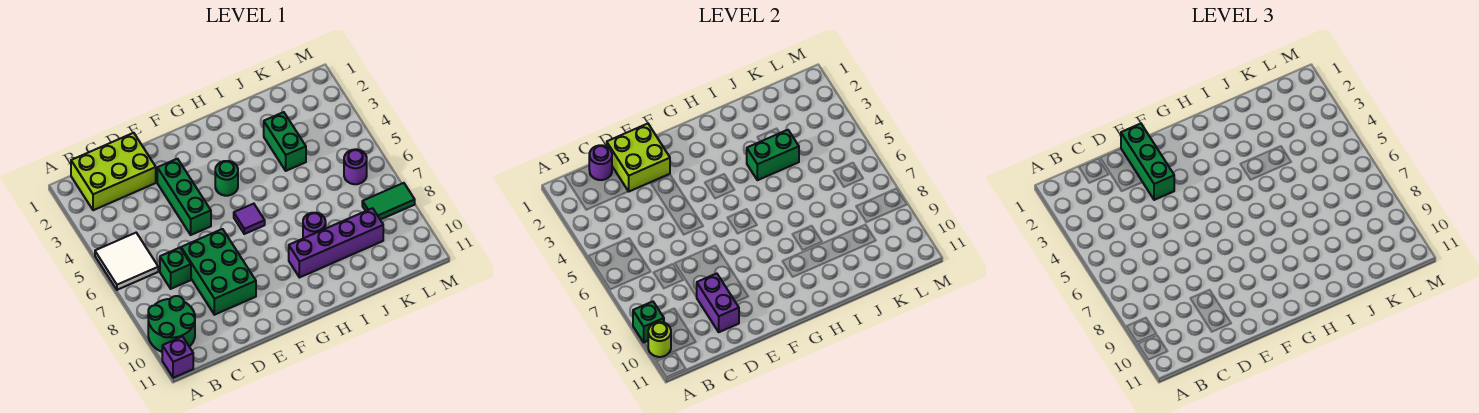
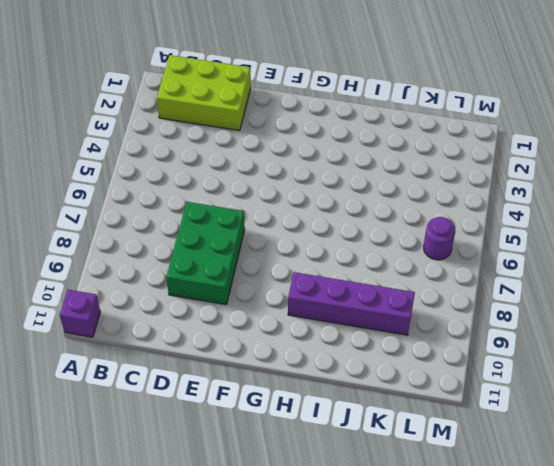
none -> white 2x2 tile [95,233,158,290]
none -> green 2x2 round brick [148,296,195,352]
none -> green 1x1 brick [160,248,191,289]

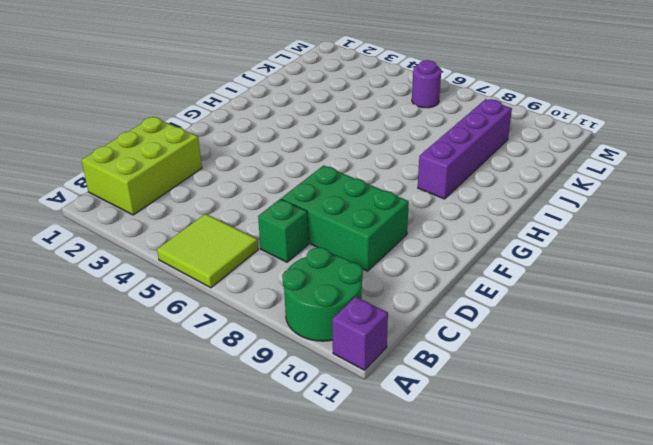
lime 2x2 tile [157,214,258,288] -> white 2x2 tile [95,233,158,290]
none -> green 1x3 brick [157,159,211,235]
none -> green 1x1 round brick [215,161,238,196]
none -> purple 1x1 tile [234,204,265,234]

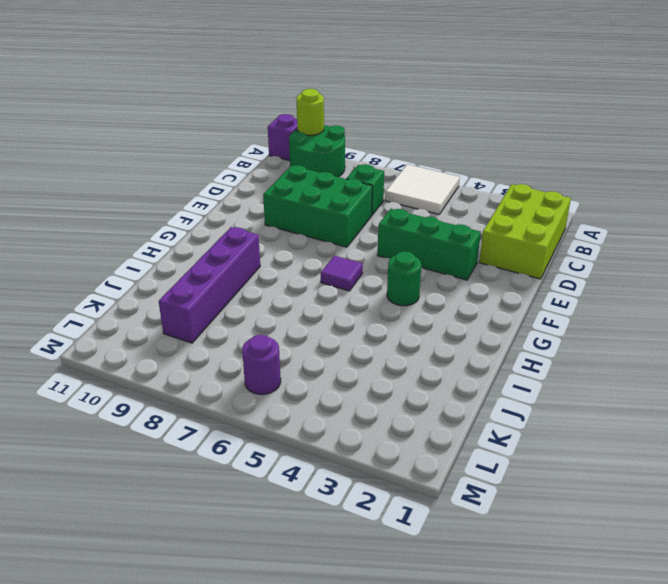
none -> purple 1x1 round brick [303,213,326,238]
none -> green 1x2 brick [264,112,306,171]
none -> green 1x2 tile [362,183,415,220]

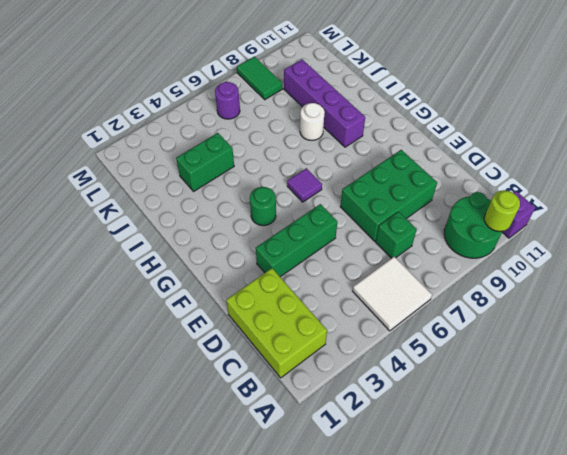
white 1x1 round brick [300,103,325,140] -> purple 1x1 round brick [303,213,326,238]
none -> green 1x1 brick [633,301,664,342]
none -> purple 1x1 round brick [589,145,612,180]
none -> lime 2x2 brick [607,124,670,191]

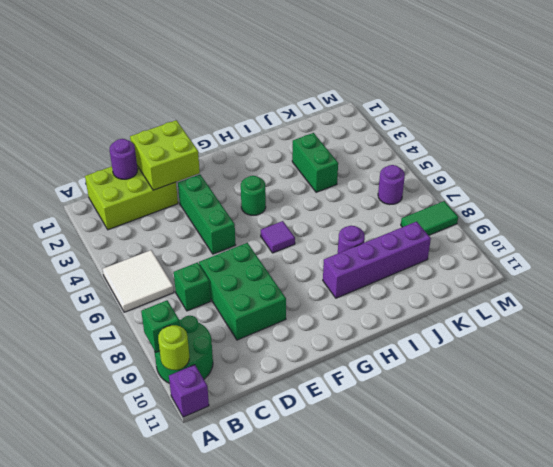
none -> purple 1x2 brick [697,273,739,332]
none -> green 1x2 brick [747,130,799,180]
none -> green 1x3 brick [1121,124,1174,200]

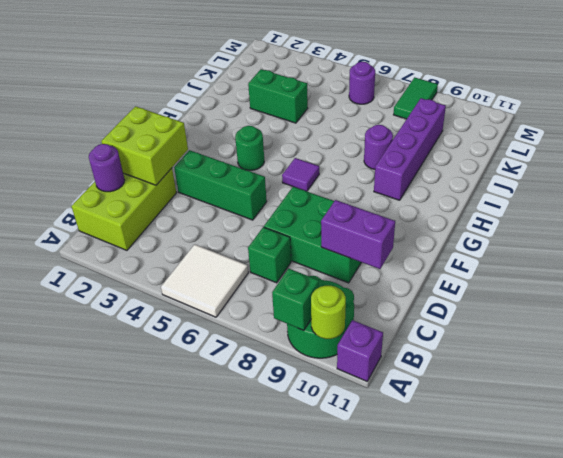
none -> green 1x2 brick [747,130,799,180]
none -> green 1x3 brick [1121,124,1174,200]

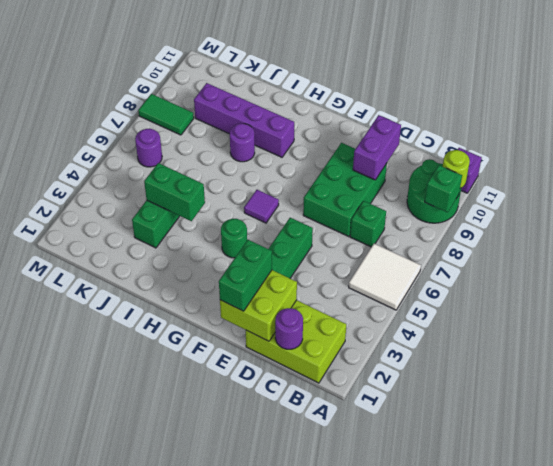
green 1x2 brick [219,240,272,311] -> green 1x3 brick [1121,124,1174,200]

